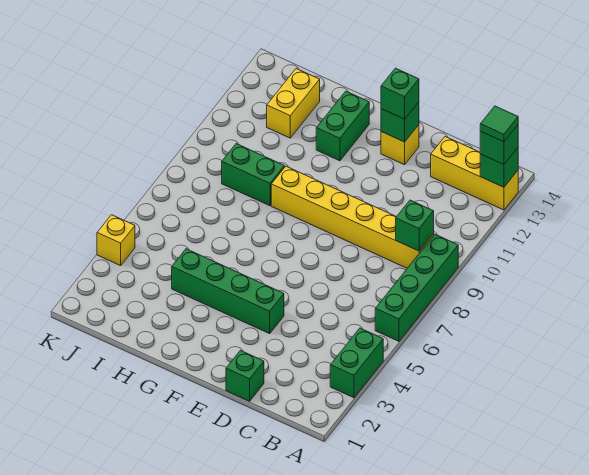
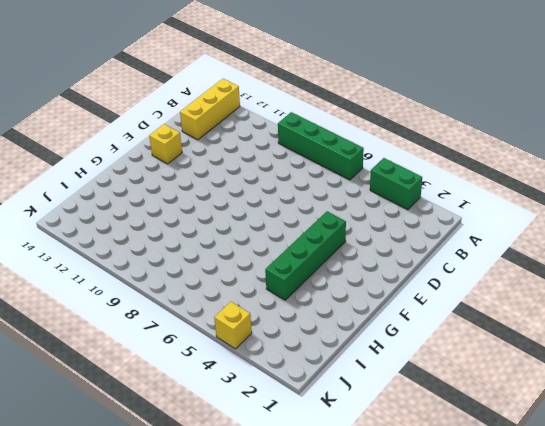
none -> yellow 1x6 brick [271,166,434,268]
none -> green 1x1 brick [226,350,264,401]
none -> green 1x2 brick [316,91,369,161]

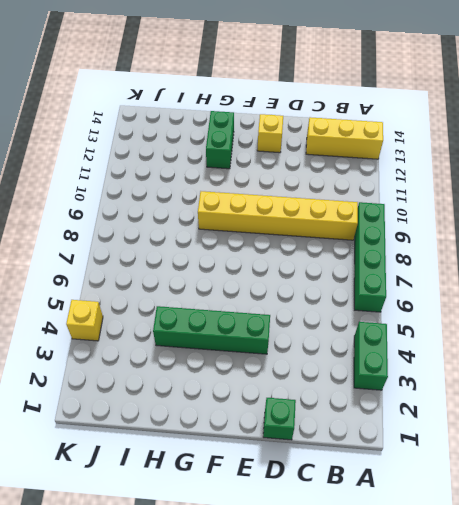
none -> green 1x2 brick [222,144,285,206]
none -> yellow 1x2 brick [267,69,320,138]
none -> green 1x1 brick [480,148,518,187]

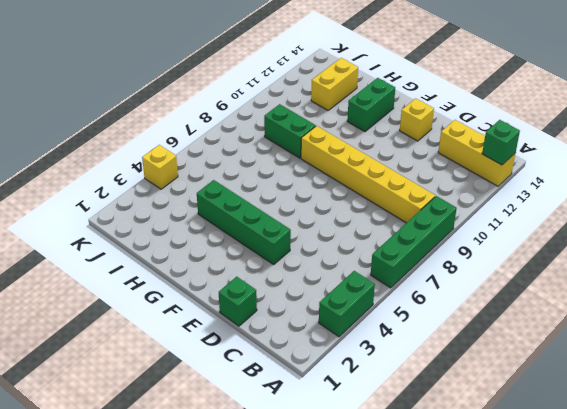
none -> green 1x1 brick [396,200,434,251]
none -> green 1x1 brick [381,102,419,142]
none -> green 1x1 brick [480,125,518,165]

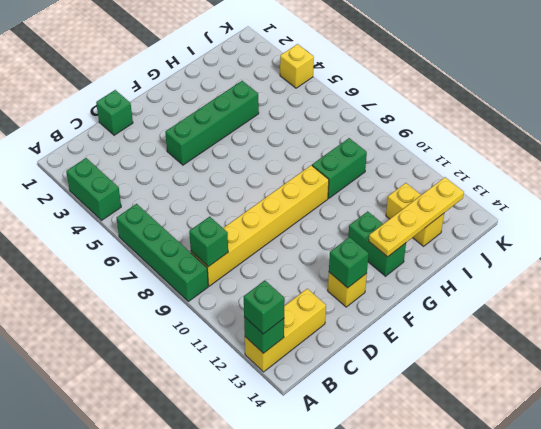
yellow 1x4 plate [369,177,464,257] -> none
none -> green 1x1 brick [381,68,419,119]
none -> green 1x1 tile [480,106,518,142]

